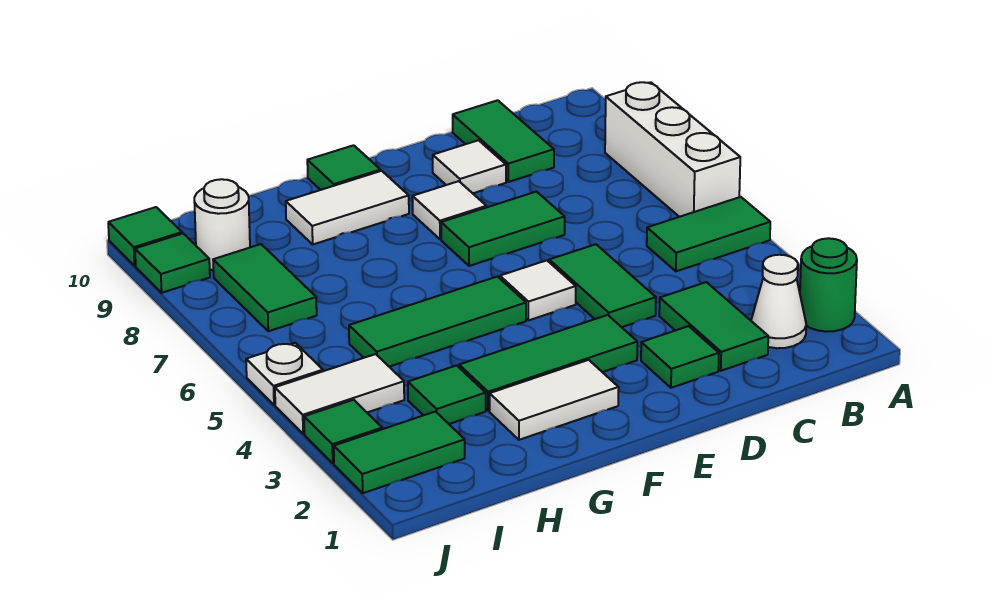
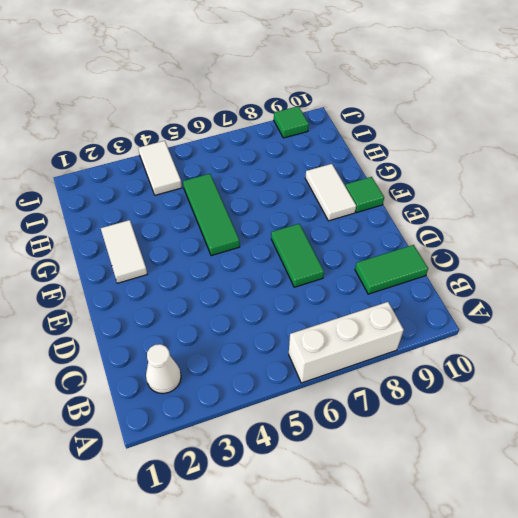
none -> green 1x1 round brick [800,238,857,332]
none -> green 1x2 tile [647,197,770,271]
none -> green 1x2 tile [659,282,768,371]

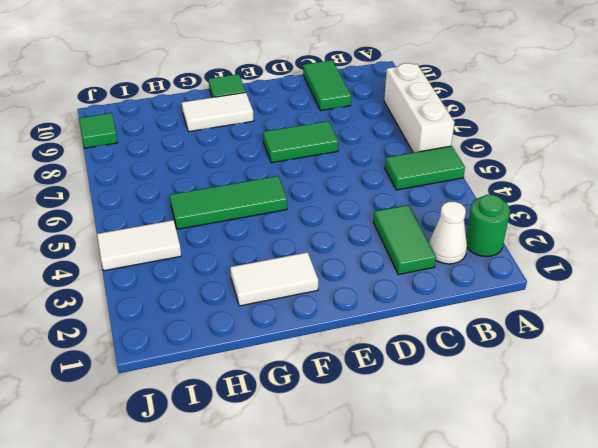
none -> green 1x1 tile [641,326,719,388]
none -> green 1x2 tile [549,244,656,327]
none -> white 1x1 tile [433,140,506,193]

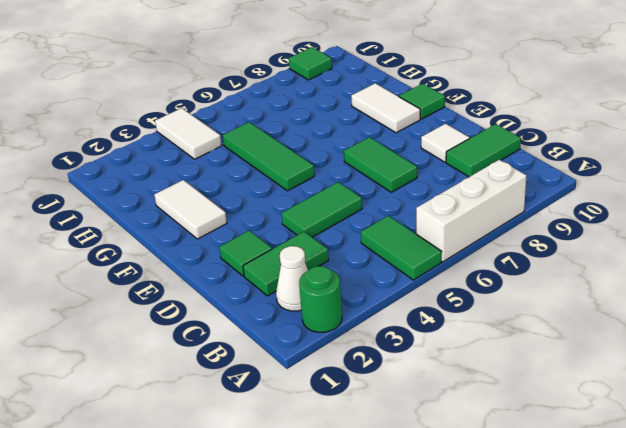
none -> green 1x3 tile [459,315,637,411]
none -> white 1x1 tile [500,260,576,320]
none -> white 1x1 tile [412,181,486,239]

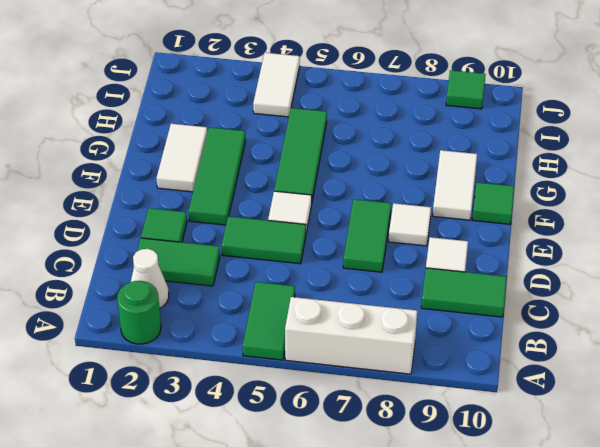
none -> green 1x1 tile [408,365,486,424]
none -> green 1x2 tile [334,412,465,493]
none -> green 1x2 tile [213,244,317,331]

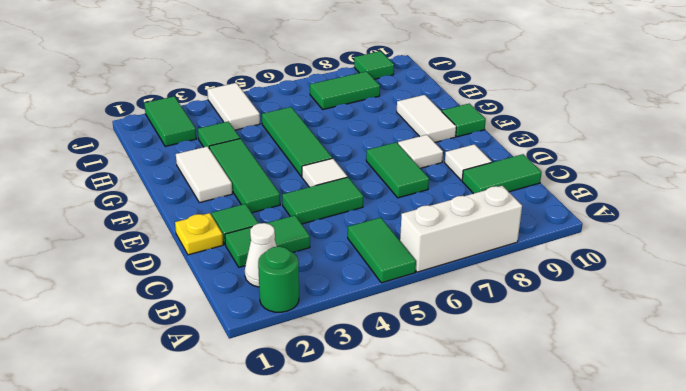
yellow 1x1 plate [175,213,223,255] -> none
none -> white 1x1 round brick [194,179,250,270]
none -> green 1x1 tile [304,400,382,463]
none -> white 1x1 plate [246,343,323,405]

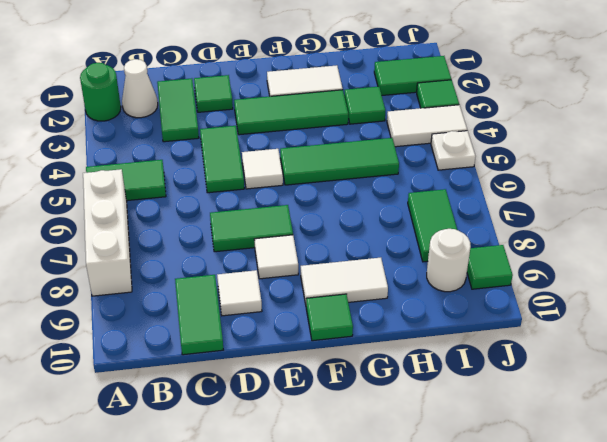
none -> green 1x1 tile [108,207,182,266]

